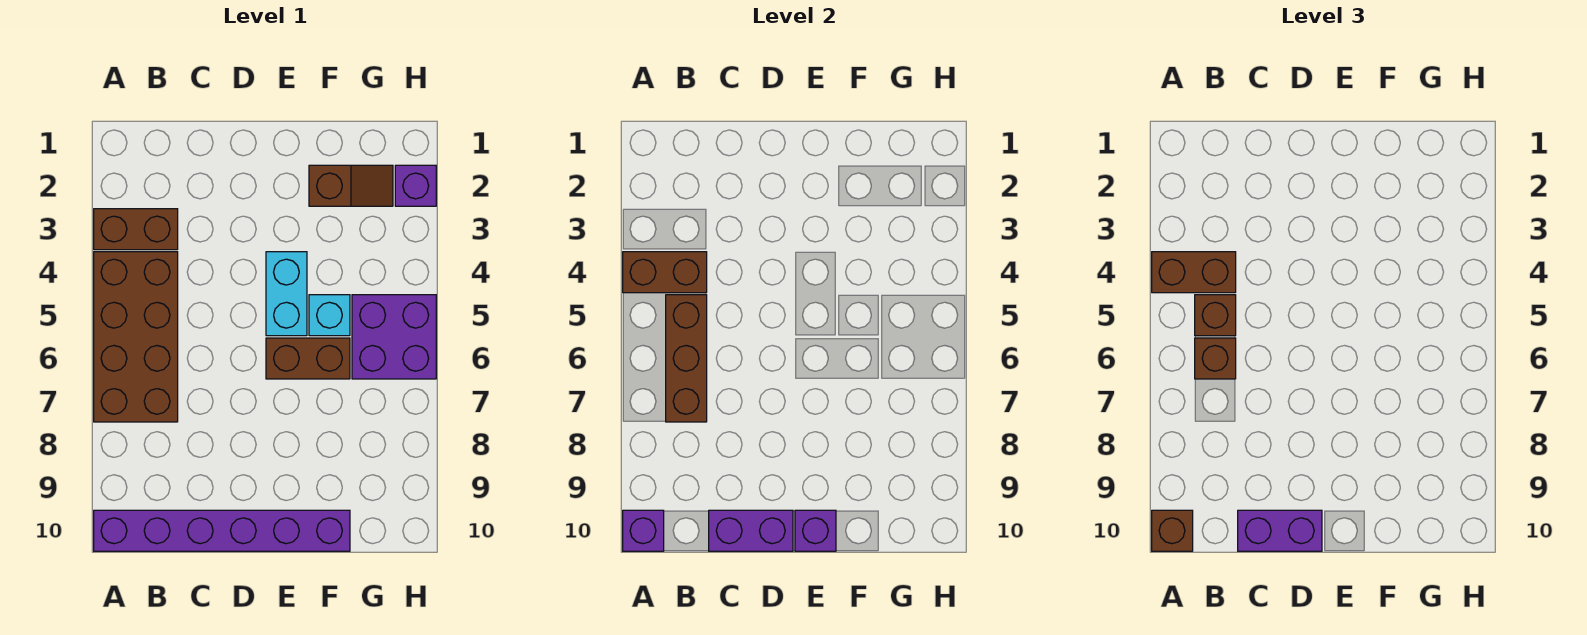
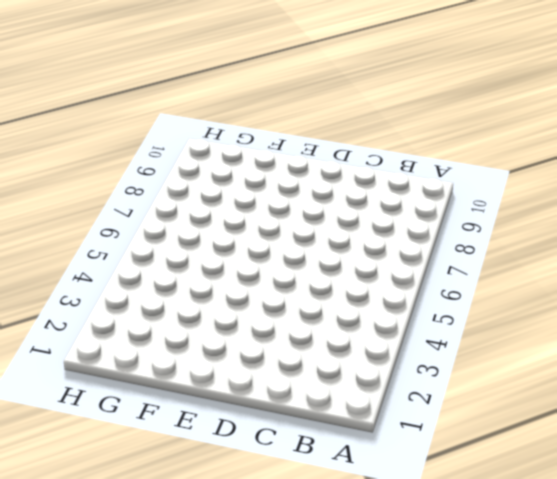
none -> brown 1x2 brick [94,209,178,250]
none -> brown 2x4 brick [94,252,178,422]
none -> purple 1x6 brick [94,510,350,551]

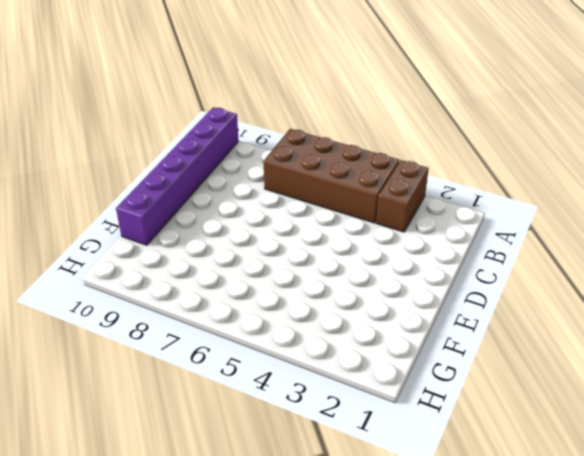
none -> cyan 1x2 brick [266,252,307,336]
none -> brown 1x2 brick [266,338,350,379]
none -> brown 1x2 slope [309,165,393,206]

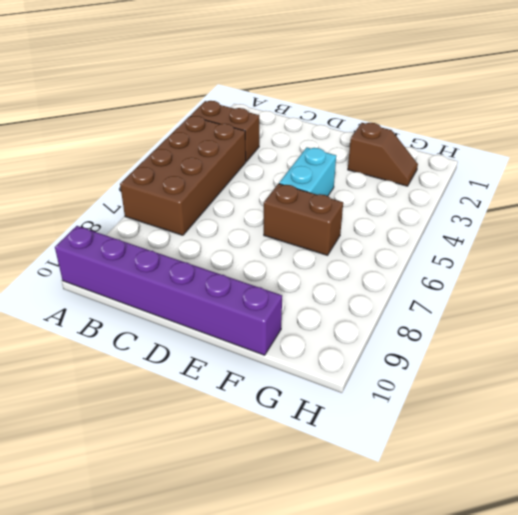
none -> cyan 1x1 brick [309,295,350,336]
none -> purple 2x2 brick [352,295,436,379]
none -> purple 1x1 brick [395,165,436,206]

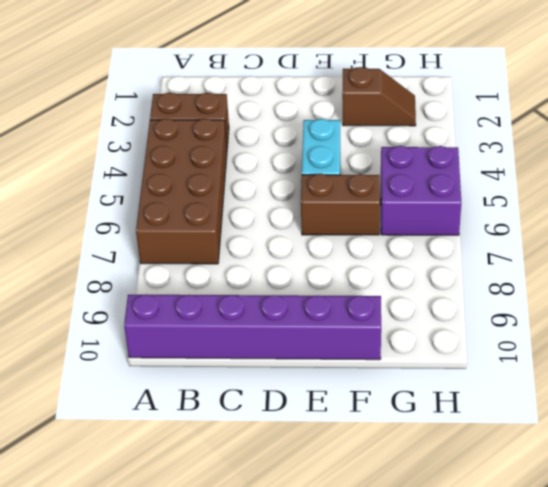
none -> cyan 1x1 brick [309,295,350,336]
none -> purple 1x1 brick [395,165,436,206]
none -> brown 1x2 brick [623,252,707,293]

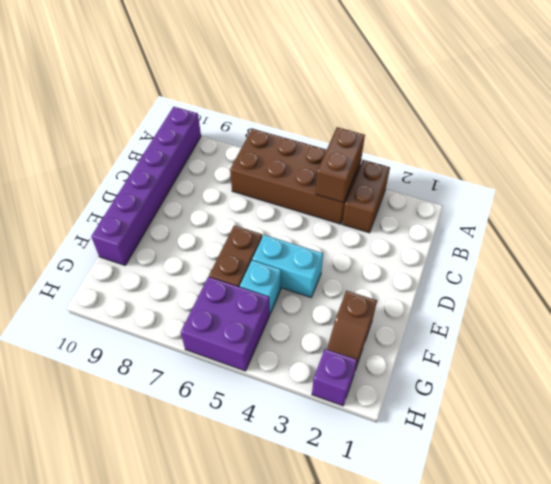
none -> purple 1x1 brick [623,510,664,551]
none -> brown 1x3 brick [666,295,707,422]
none -> purple 1x2 brick [709,510,793,551]

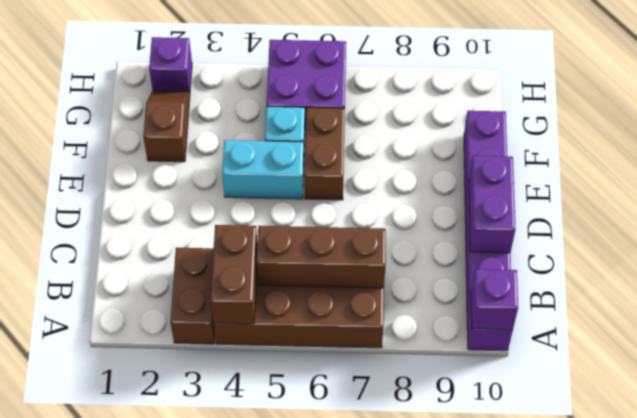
none -> purple 1x1 brick [795,510,836,551]
none -> brown 1x2 brick [1152,252,1236,293]
none -> brown 1x1 brick [1152,510,1193,551]

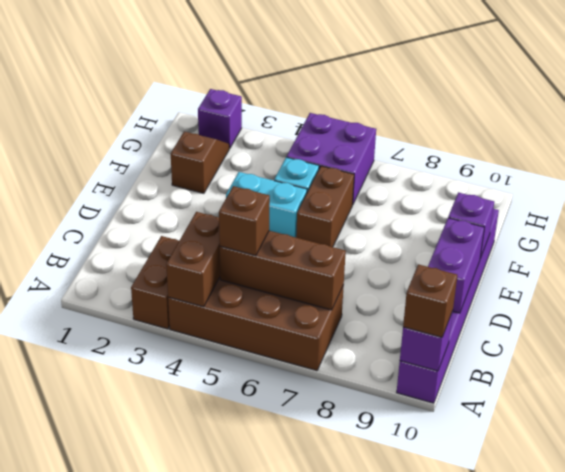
none -> brown 1x2 brick [1152,252,1236,293]
none -> brown 1x1 brick [1195,338,1236,379]
none -> purple 1x2 brick [1238,510,1322,551]

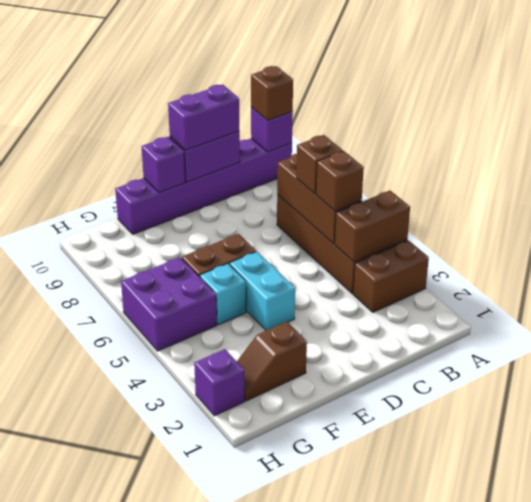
none -> brown 1x2 brick [1152,252,1236,293]

